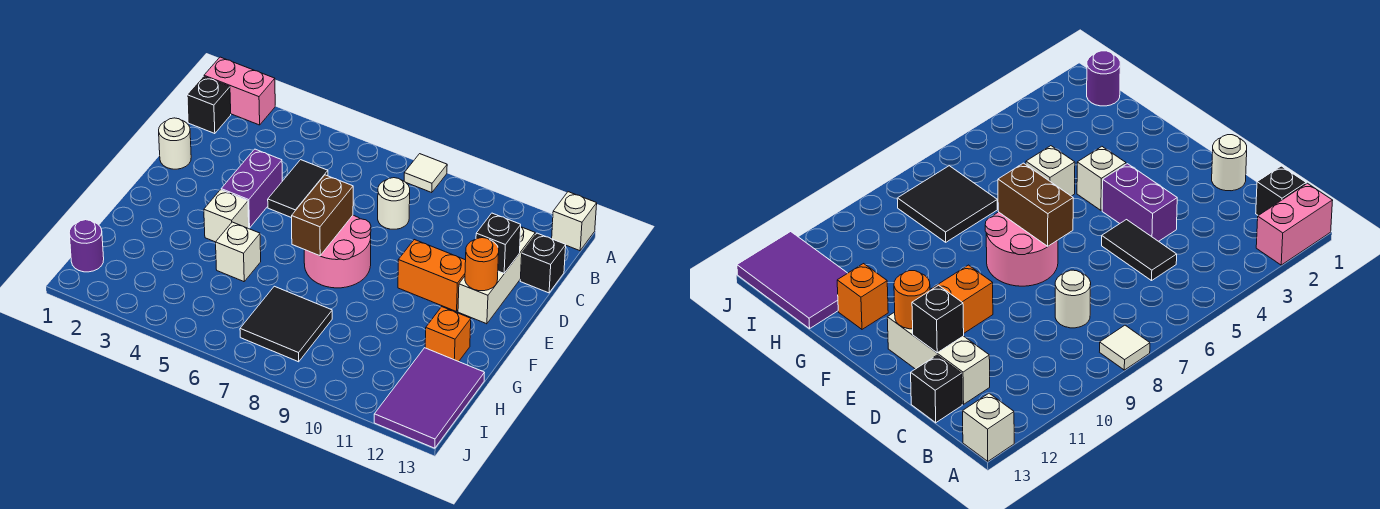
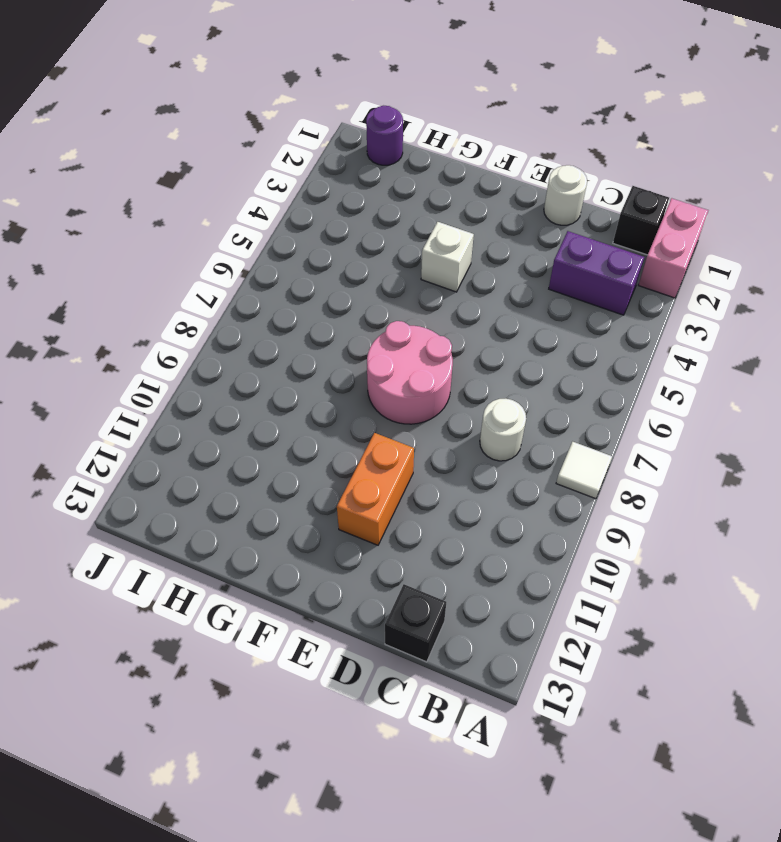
purple 1x2 brick [549,231,644,315] -> purple 1x2 brick moved to [221,149,282,228]
none -> white 1x1 brick [552,192,597,251]
none -> black 1x2 tile [268,160,328,218]
none -> white 1x3 brick [458,227,535,324]

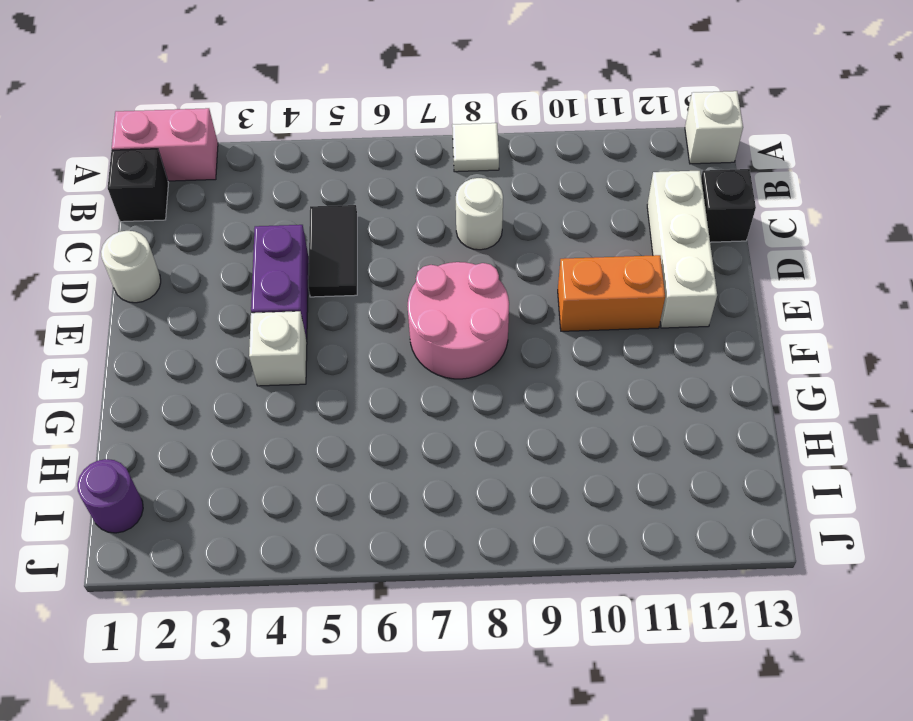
none -> white 1x1 brick [216,222,261,282]
none -> orange 1x1 brick [425,307,471,362]
none -> black 2x2 tile [240,286,332,362]

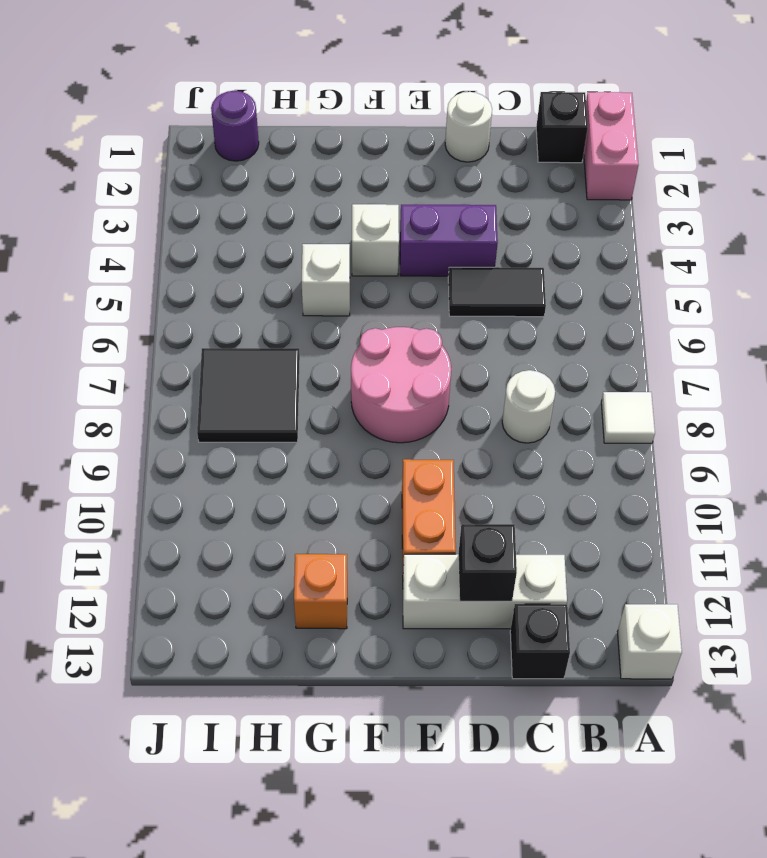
none -> purple 2x3 tile [374,348,484,448]
none -> brown 1x2 brick [292,175,353,256]
none -> orange 1x1 round brick [465,238,499,291]

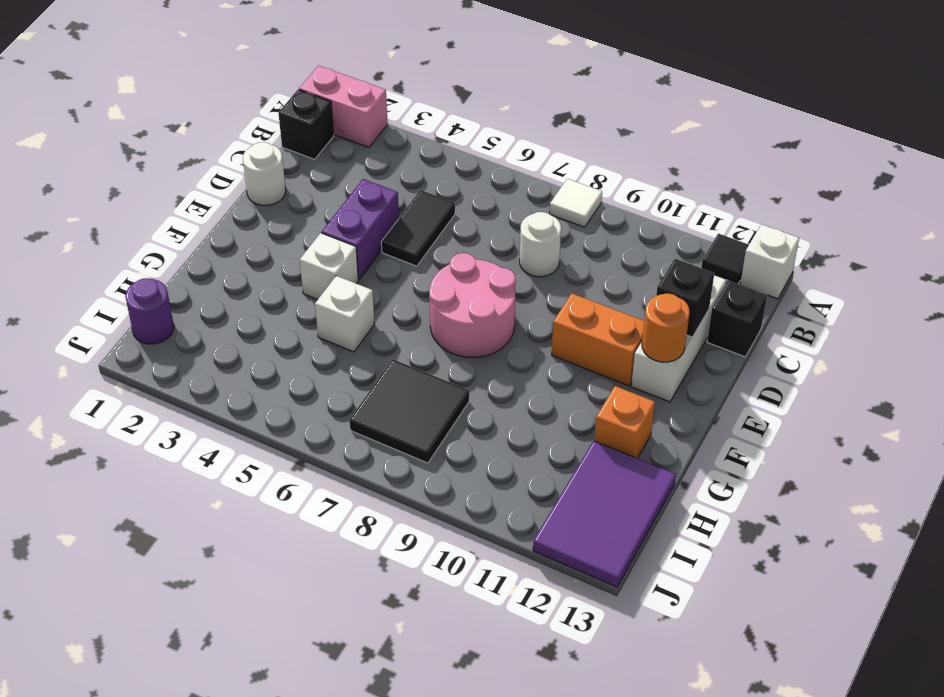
black 1x1 tile [701,233,749,284] -> none
none -> brown 1x2 brick [292,175,353,256]

